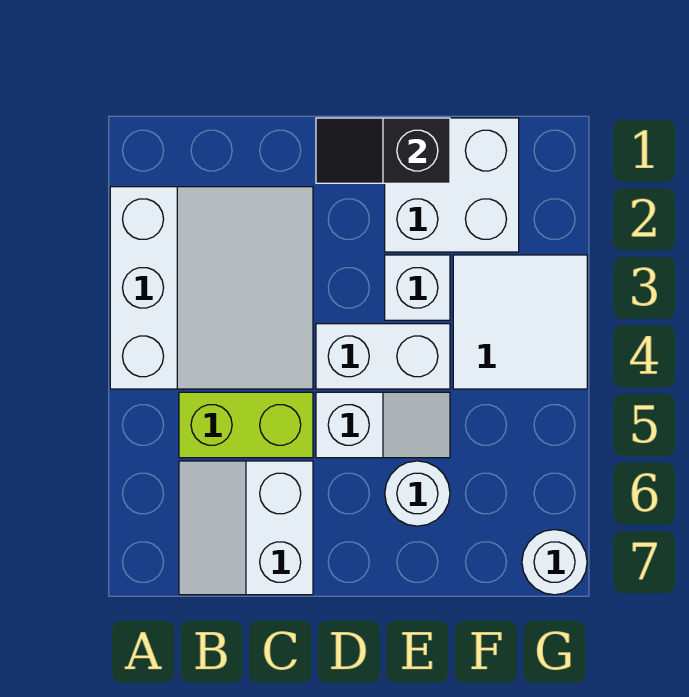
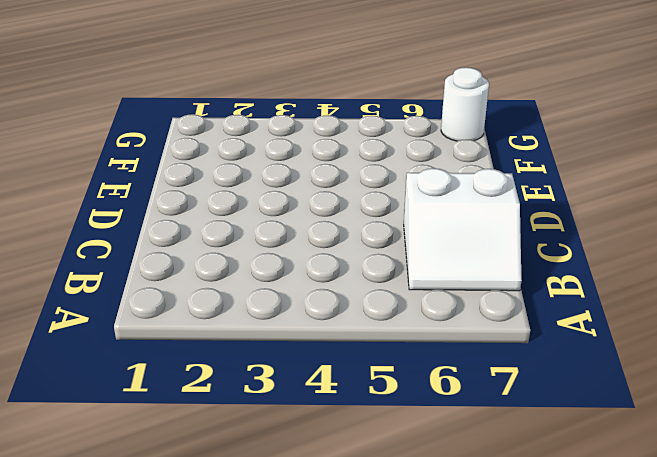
none -> white 3x3 slope [110,187,313,389]
none -> lime 1x2 brick [179,392,313,458]

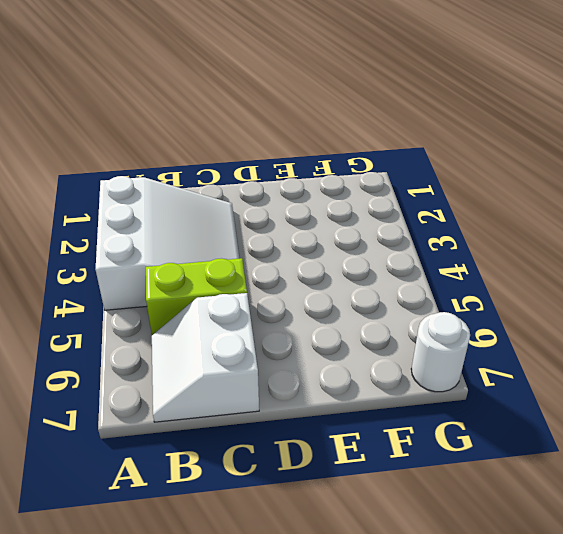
none -> white 1x2 brick [316,324,450,389]
none -> white 1x2 slope [316,392,450,458]

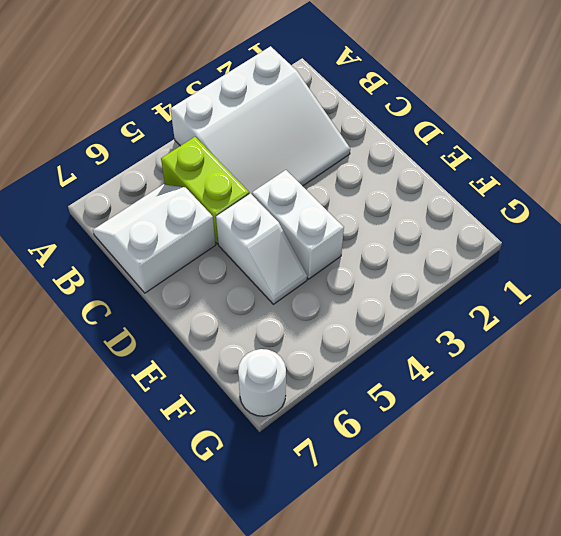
none -> white 2x2 brick [385,118,519,252]
none -> white 1x1 brick [385,255,450,320]

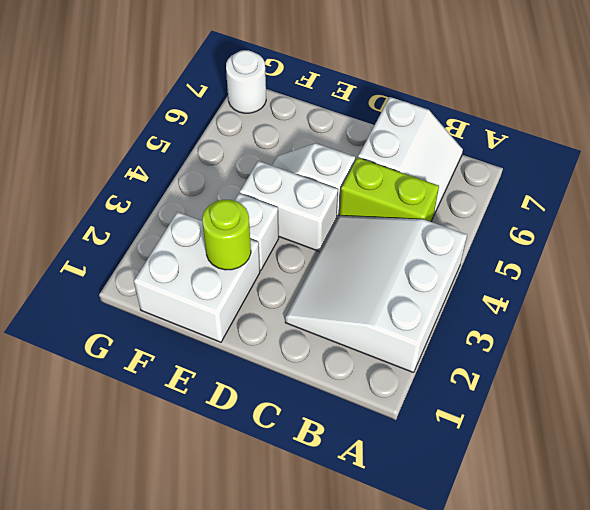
lime 1x1 round brick [202,200,251,270] -> none
none -> white 1x1 round brick [385,461,450,526]
none -> white 2x2 tile [453,255,587,389]

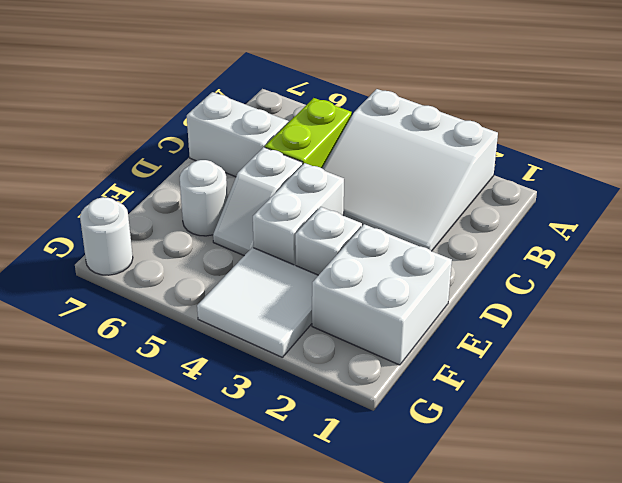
none -> black 1x2 slope [316,118,450,183]

